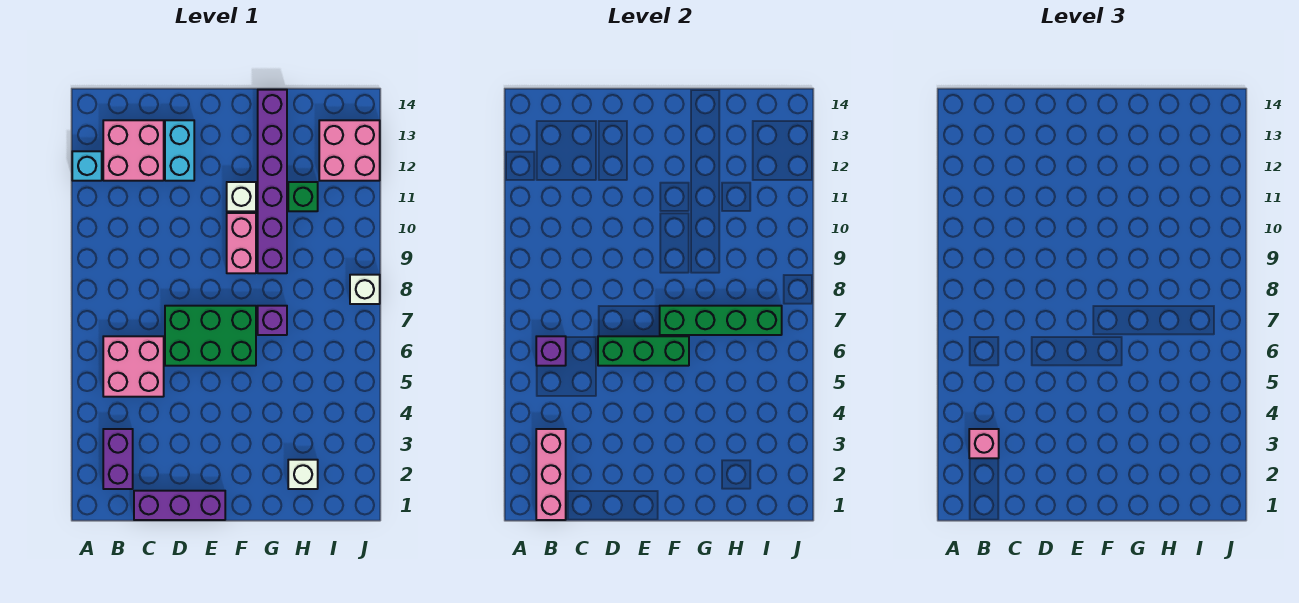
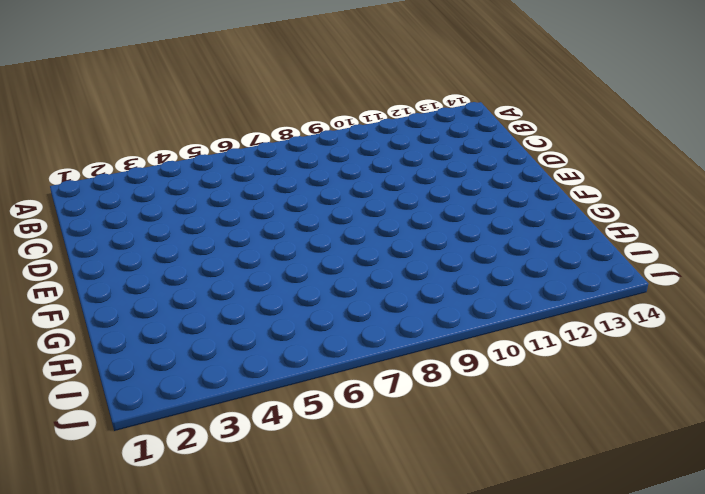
none -> cyan 1x1 brick [72,151,102,181]
none -> purple 1x2 brick [103,429,133,489]
none -> pink 2x2 brick [103,336,164,397]

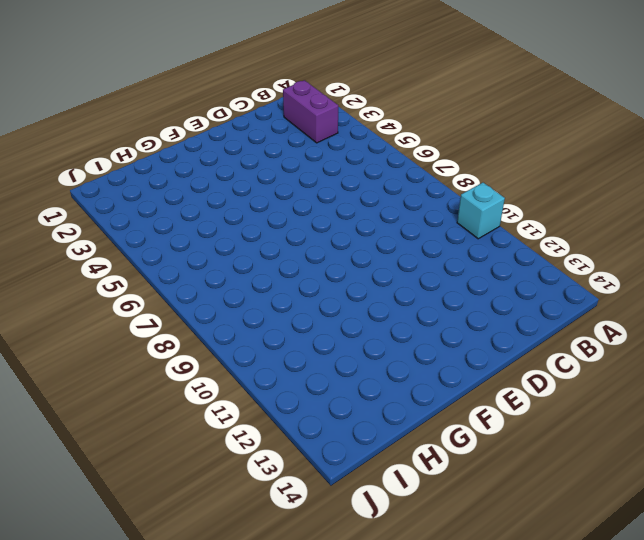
cyan 1x1 brick [457,183,505,239] -> cyan 1x1 brick moved to [72,151,102,181]
none -> pink 2x2 brick [103,336,164,397]
none -> pink 2x2 brick [103,120,164,181]
none -> purple 1x3 brick [134,491,225,520]

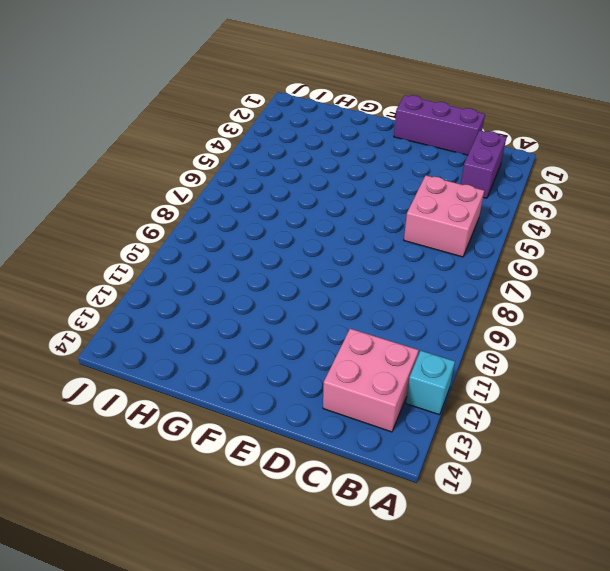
none -> green 2x3 brick [165,306,256,366]
none -> cyan 1x2 brick [165,120,194,181]
none -> pink 1x2 brick [227,213,256,273]

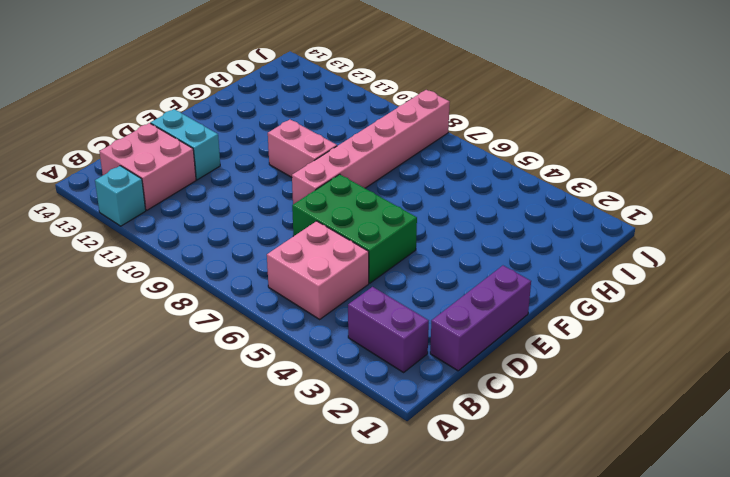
green 2x3 brick [292,174,417,283] -> green 2x3 brick turned to [165,306,256,366]
pink 1x6 brick [292,90,450,204] -> white 1x1 brick [350,275,380,304]
none -> white 1x1 brick [227,182,256,211]
none -> purple 1x1 brick [258,306,287,335]
none -> purple 1x6 brick [258,90,287,273]

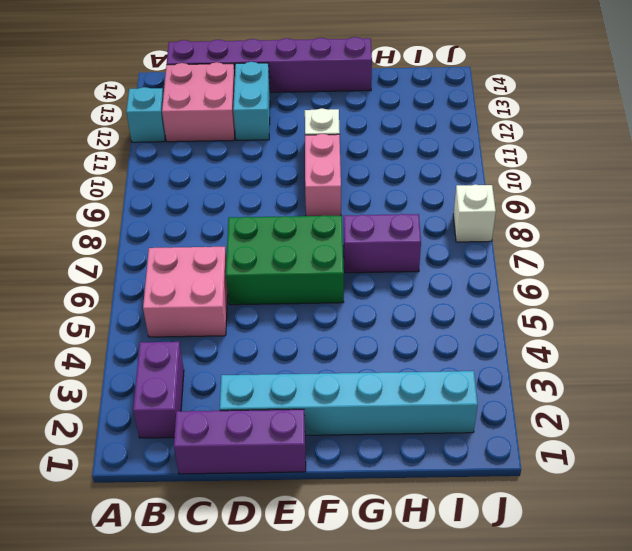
purple 1x6 brick [167,37,372,92] -> purple 1x6 brick turned to [258,90,287,273]
cyan 1x6 brick [220,371,478,435] -> white 1x1 brick [288,460,318,489]
purple 1x2 brick [344,214,421,273] -> purple 1x1 brick [258,306,287,335]
none -> green 1x1 brick [288,182,318,211]
none -> pink 2x2 brick [319,120,380,181]
none -> pink 1x3 brick [536,429,566,520]

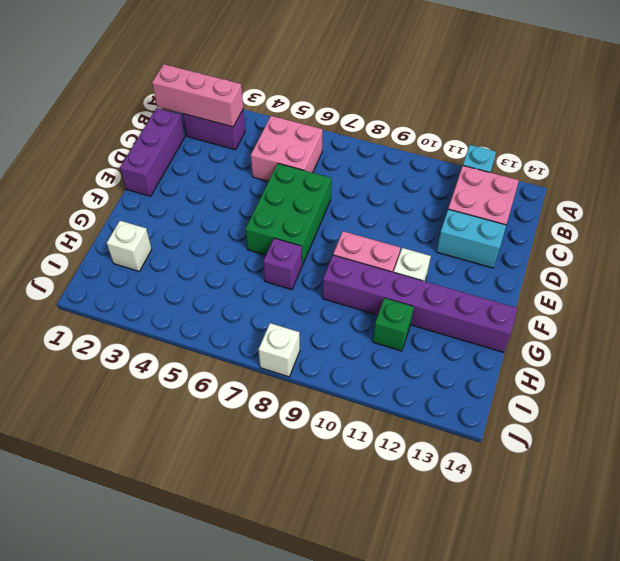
none -> pink 2x2 brick [319,120,380,181]
none -> purple 1x1 brick [536,336,566,366]
none -> green 1x3 brick [598,336,689,366]

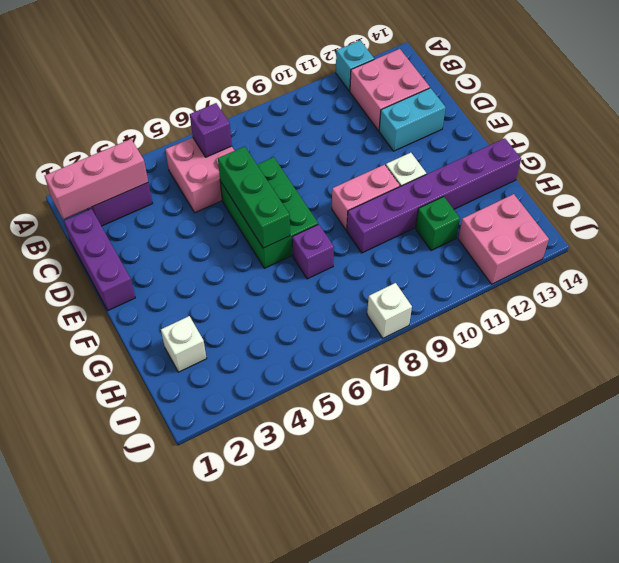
none -> green 1x4 brick [660,306,782,335]
none -> pink 1x1 brick [969,429,999,458]

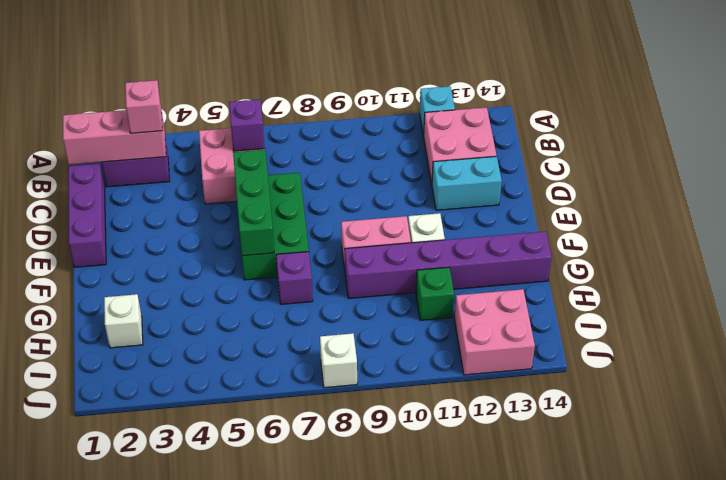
none -> green 1x4 brick [660,306,782,335]

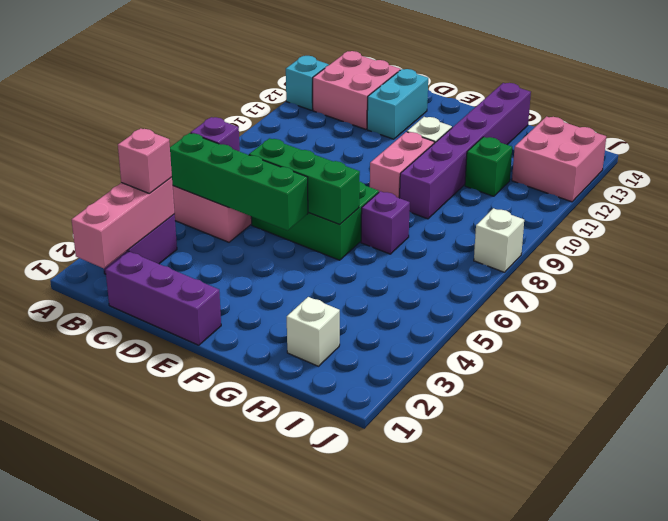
green 1x4 brick [170,133,308,231] -> green 1x4 brick moved to [660,306,782,335]

